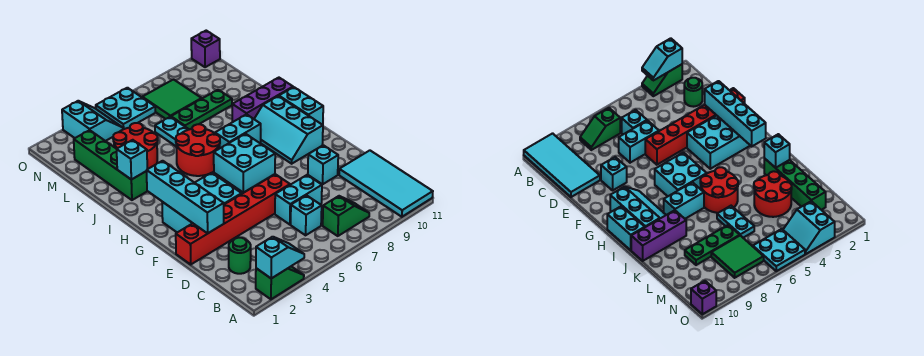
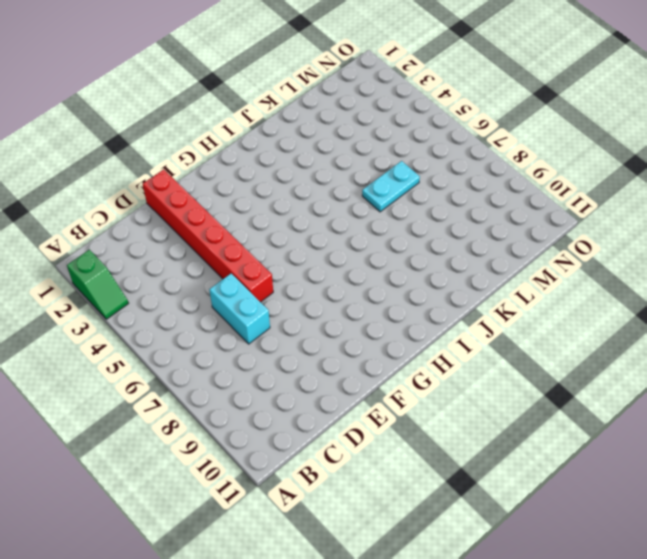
none -> cyan 2x4 tile [339,150,433,217]
none -> green 1x2 slope [323,196,369,236]
none -> green 1x1 round brick [229,238,251,274]

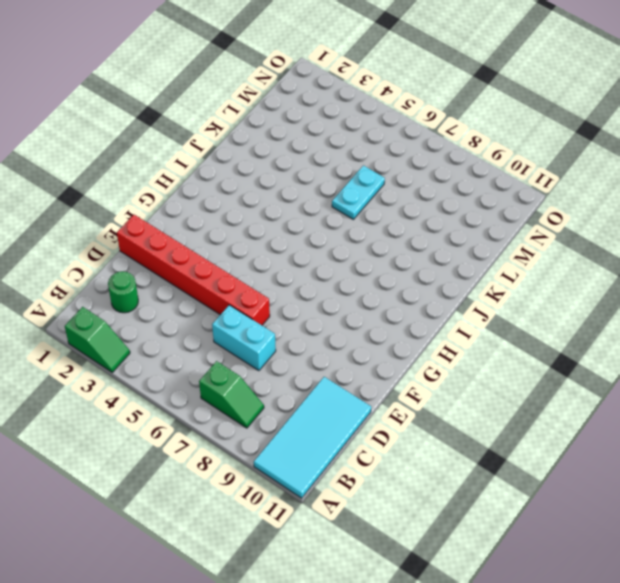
none -> cyan 1x1 brick [291,195,322,235]
none -> cyan 1x1 brick [308,145,338,184]
none -> cyan 2x3 brick [162,173,242,232]

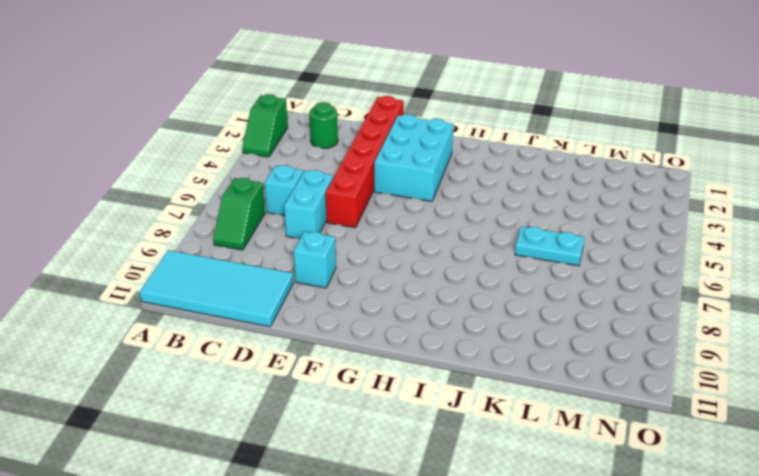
none -> cyan 2x2 brick [214,134,275,193]
none -> cyan 2x3 slope [254,96,323,164]
none -> cyan 1x2 brick [279,87,323,125]

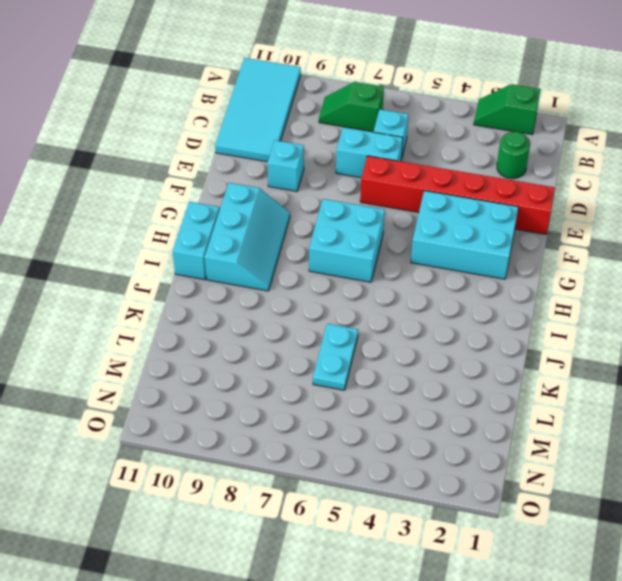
none -> red 2x2 round brick [176,124,220,176]
none -> cyan 1x2 brick [215,114,261,148]
none -> green 1x4 brick [74,130,147,200]

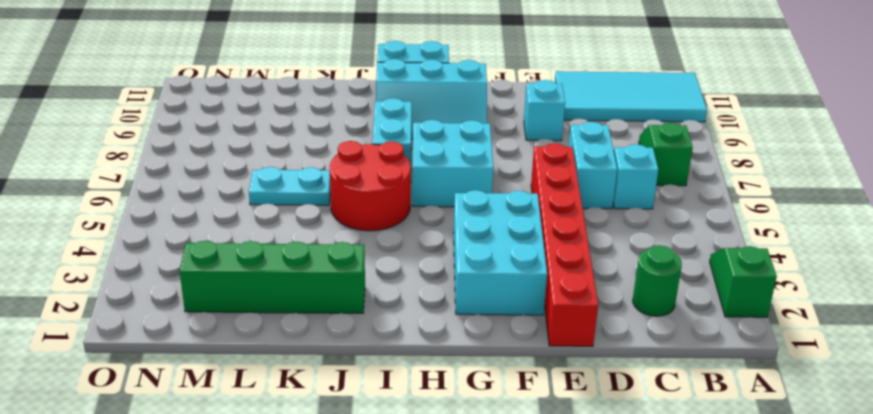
none -> purple 1x3 brick [232,78,293,122]
none -> red 2x2 round brick [113,123,158,169]
none -> green 1x3 plate [171,90,232,130]

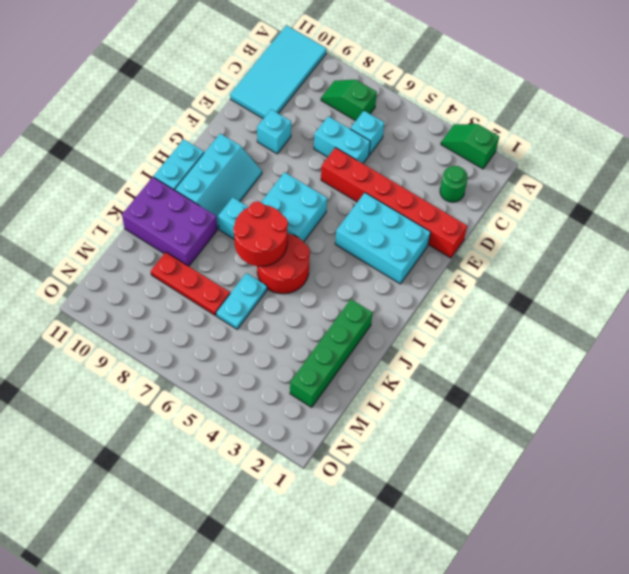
red 2x2 round brick [233,202,288,266] -> red 2x2 round brick moved to [113,123,158,169]
purple 2x3 brick [122,177,217,266] -> purple 1x3 brick [232,78,293,122]
red 1x3 plate [151,252,230,315] -> green 1x3 plate [171,90,232,130]
none -> green 2x2 tile [142,80,202,119]
none -> cyan 2x2 slope [62,101,123,141]
none -> cyan 2x2 plate [96,88,155,129]

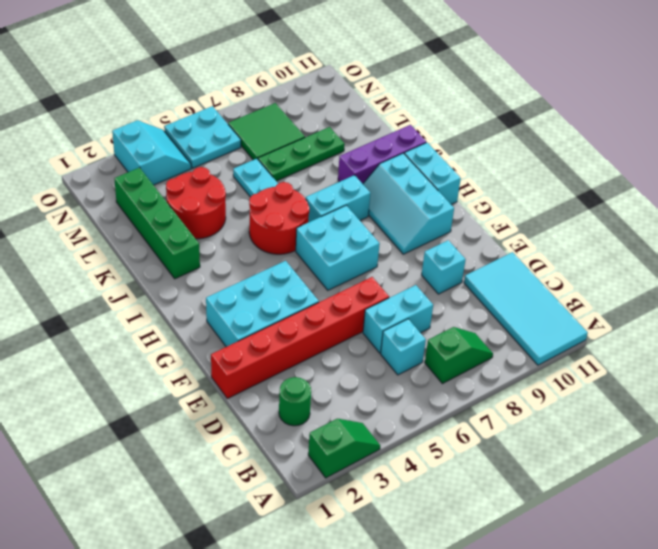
none -> purple 1x1 brick [191,31,220,67]
none -> cyan 1x2 slope [256,237,304,278]
none -> cyan 1x4 brick [147,161,224,233]

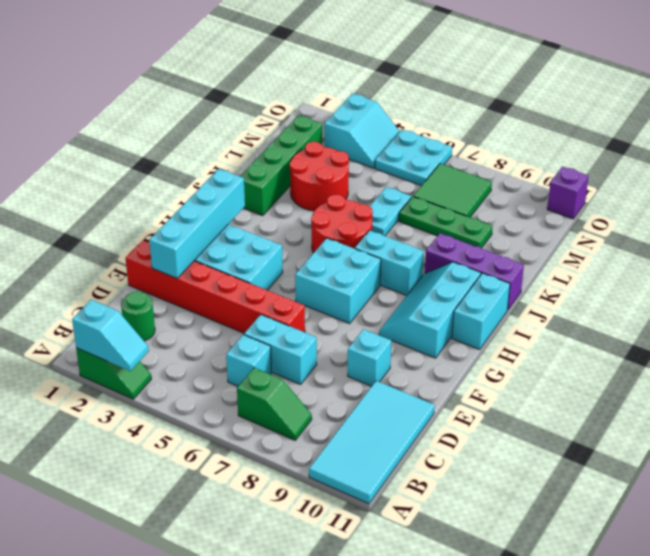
none -> cyan 1x1 brick [117,140,147,180]

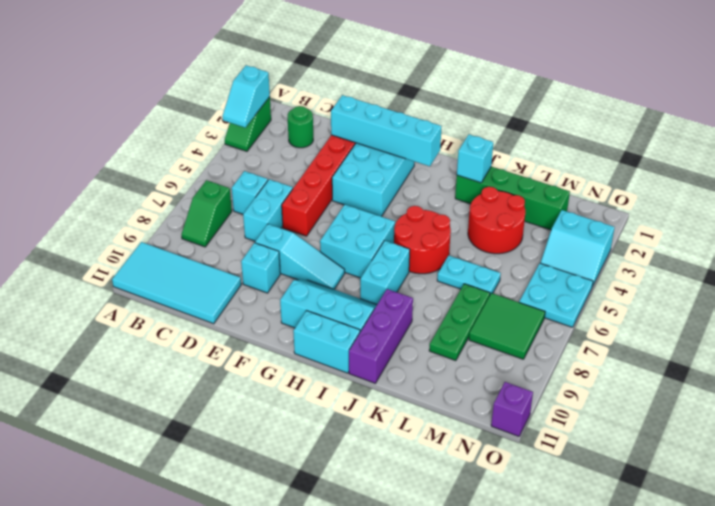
cyan 1x3 slope [255,224,345,289] -> none

